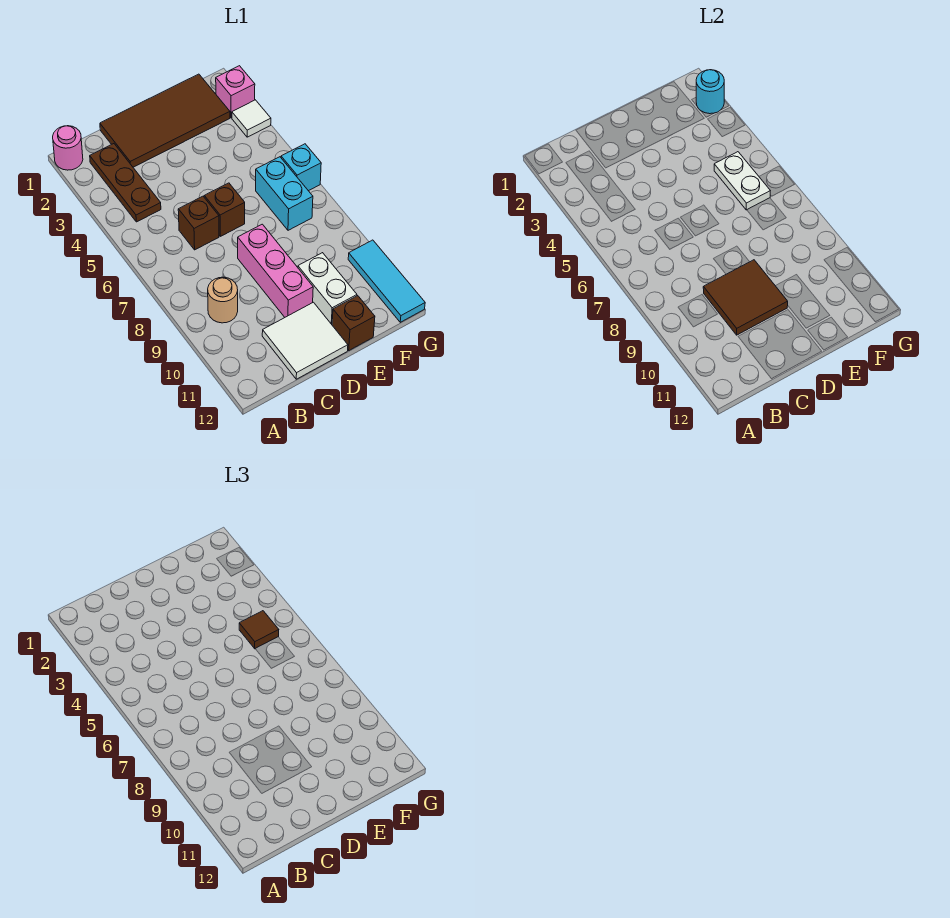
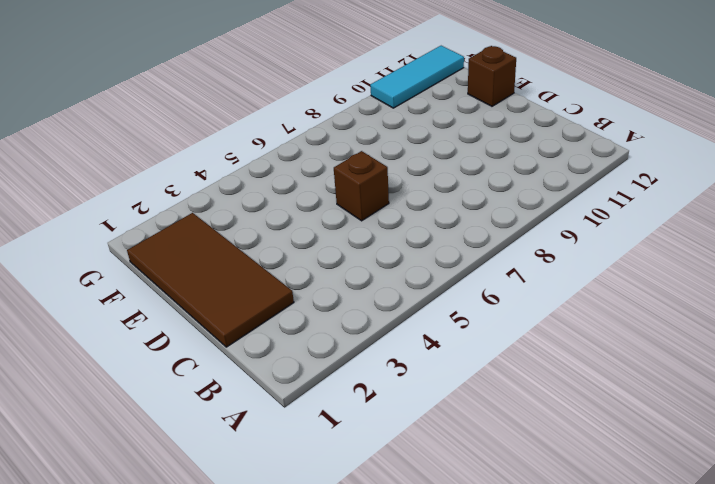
none -> pink 1x1 round brick [53,126,83,170]
none -> brown 1x3 plate [90,144,161,222]
none -> tan 1x1 round brick [208,277,238,323]

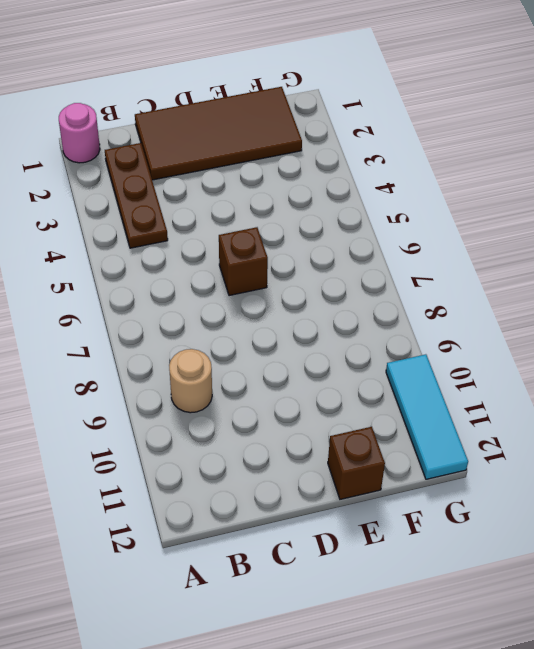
none -> brown 1x1 brick [178,196,219,250]
none -> white 2x2 tile [262,302,348,379]
none -> pink 1x3 brick [238,224,313,317]

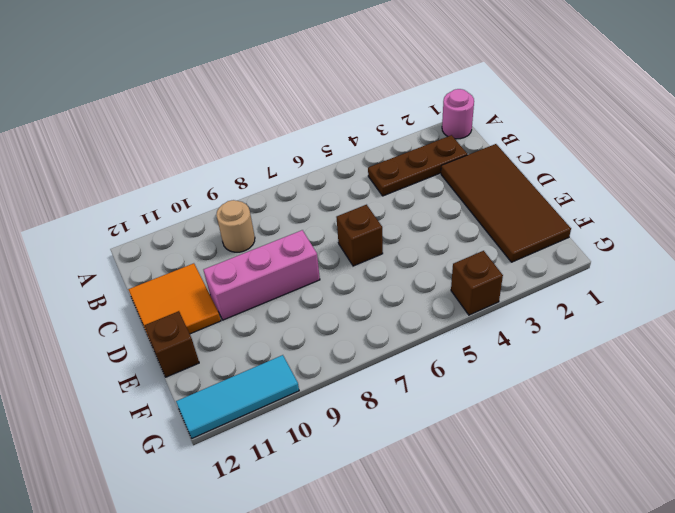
orange 2x2 tile [128,263,221,335] -> white 2x2 tile [262,302,348,379]
brown 1x1 brick [451,251,503,315] -> brown 1x1 brick moved to [178,196,219,250]
none -> white 1x2 brick [298,253,357,324]
none -> cyan 1x2 brick [256,157,313,230]
none -> pink 1x1 brick [216,66,255,118]

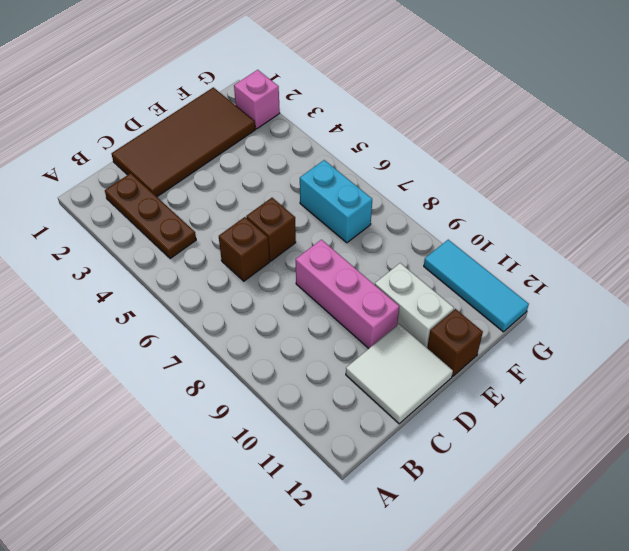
none -> pink 1x1 round brick [53,126,83,170]
none -> tan 1x1 round brick [208,277,238,323]
none -> white 1x1 tile [232,100,271,137]

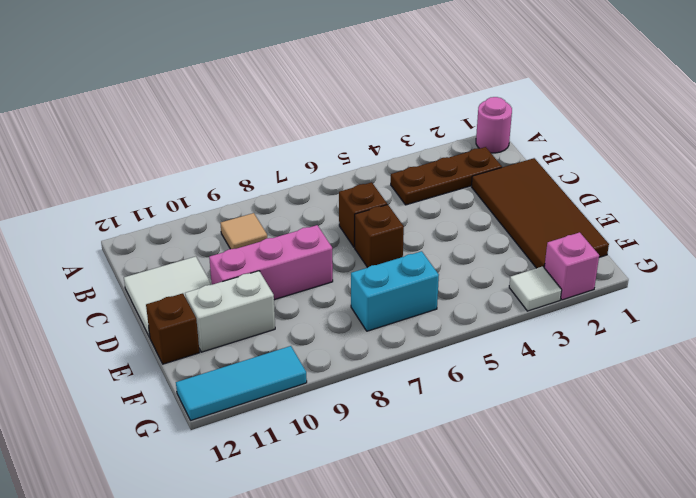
tan 1x1 tile [221,213,267,249] -> tan 1x1 round brick [208,277,238,323]
none -> cyan 1x1 brick [281,144,321,191]
none -> brown 2x2 tile [703,260,788,335]
none -> white 1x2 plate [714,152,770,210]

